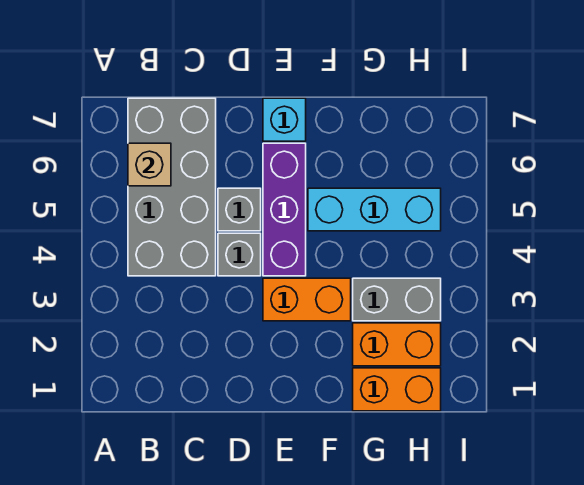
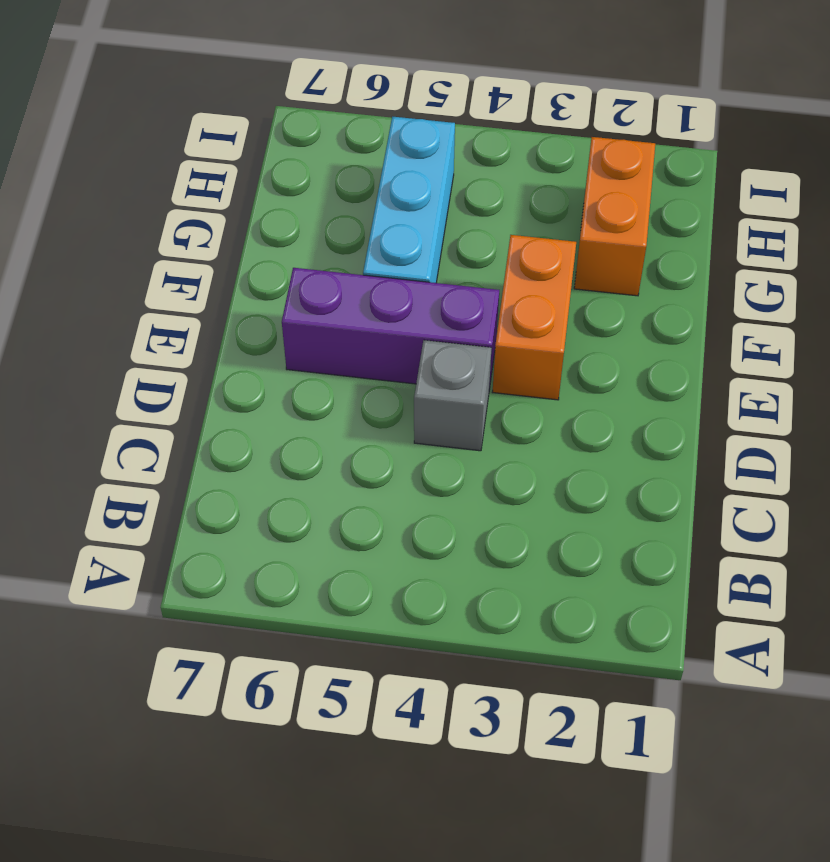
none -> grey 2x4 brick [128,98,216,276]
none -> grey 1x1 brick [218,188,261,231]

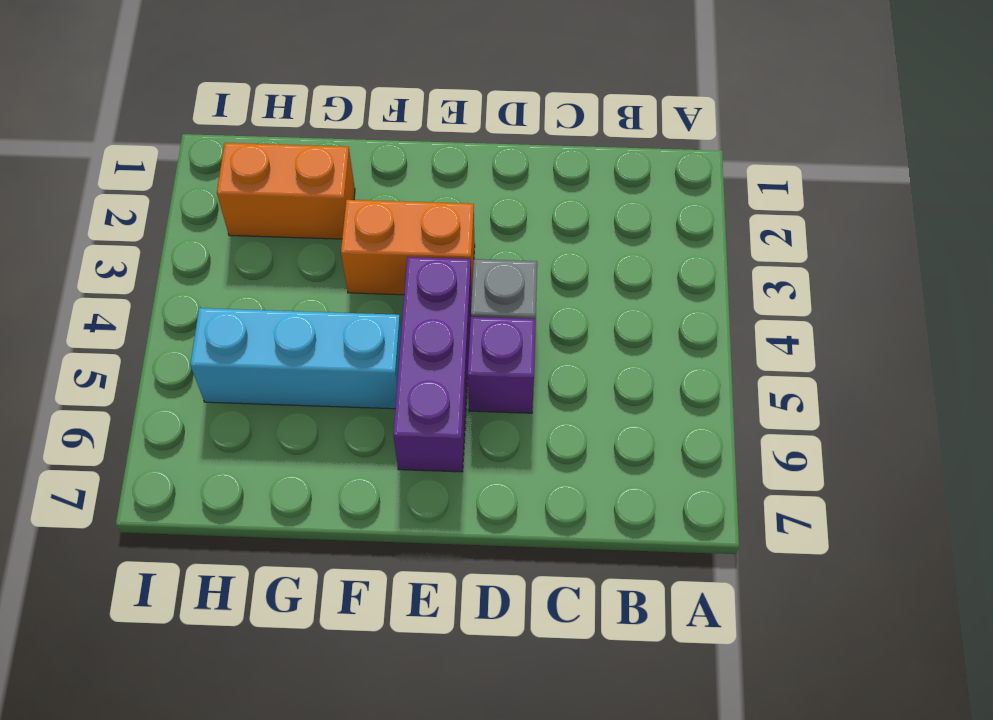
purple 1x1 brick [468,317,536,413] -> grey 1x1 brick [218,188,261,231]
none -> grey 2x4 brick [128,98,216,276]
none -> cyan 1x1 brick [263,98,306,141]

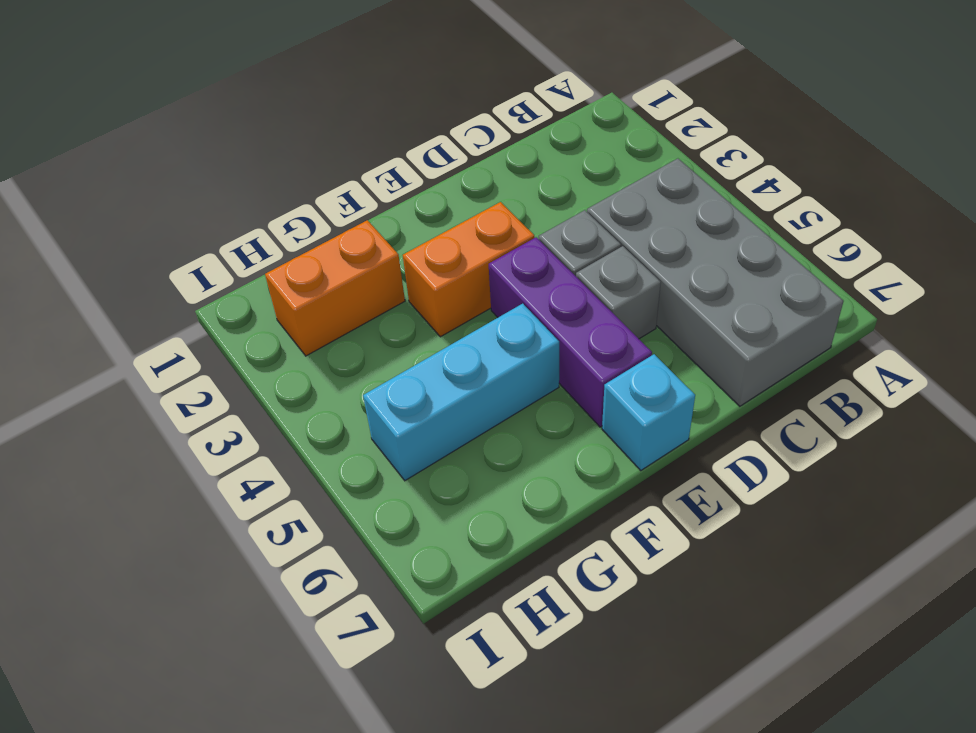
none -> orange 1x2 brick [353,368,441,411]
none -> grey 1x2 brick [353,278,441,321]

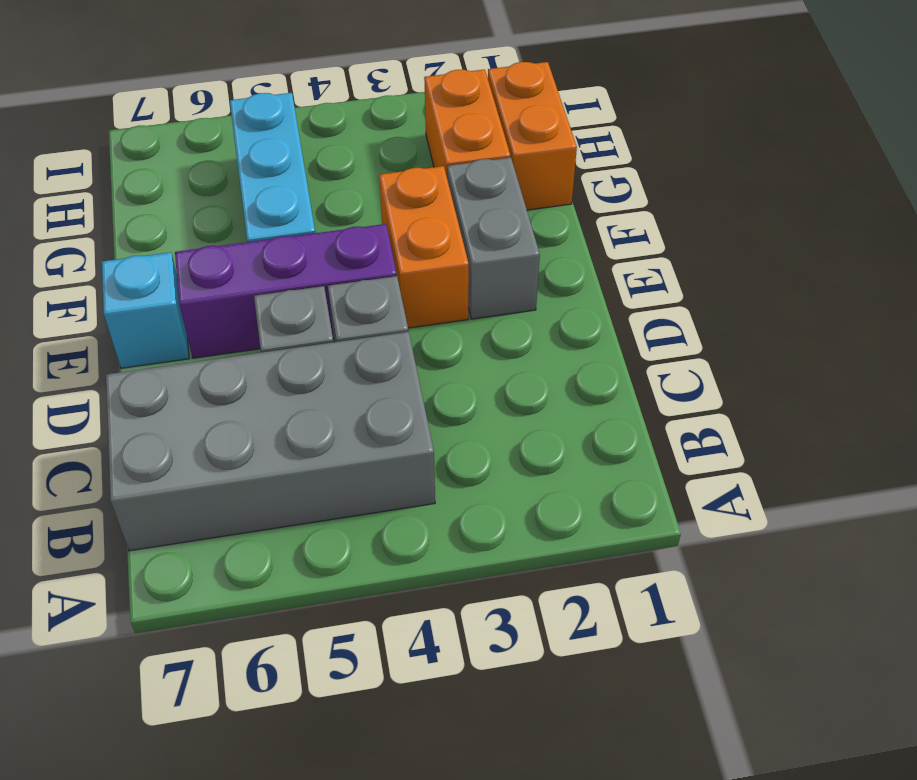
grey 1x2 brick [447,158,540,319] -> grey 1x2 brick moved to [353,278,441,321]
none -> tan 1x1 brick [128,143,171,186]

